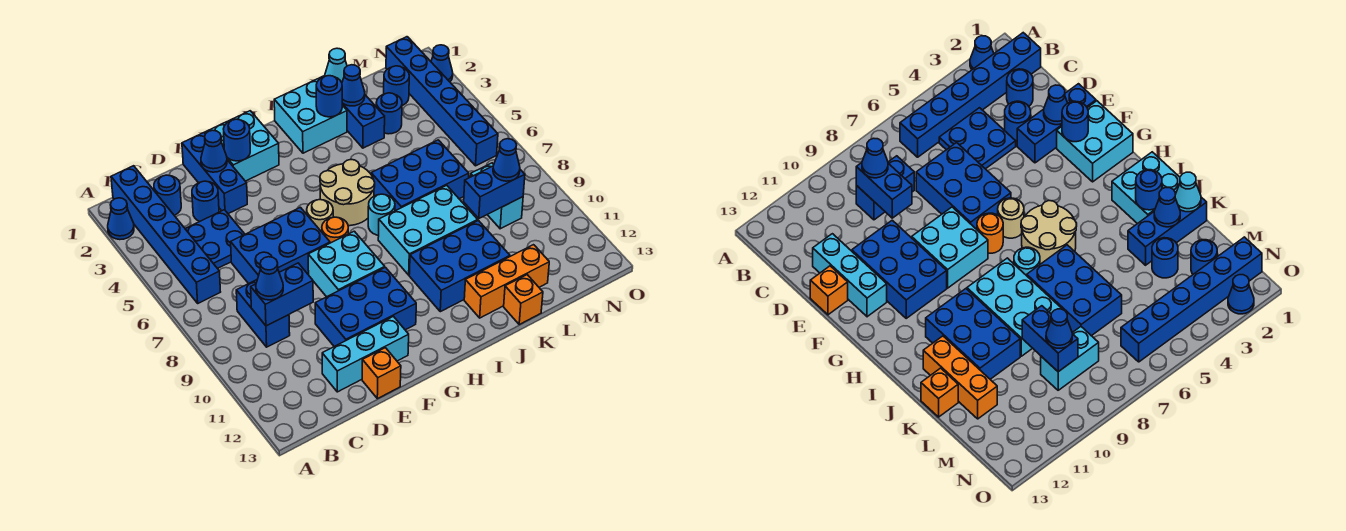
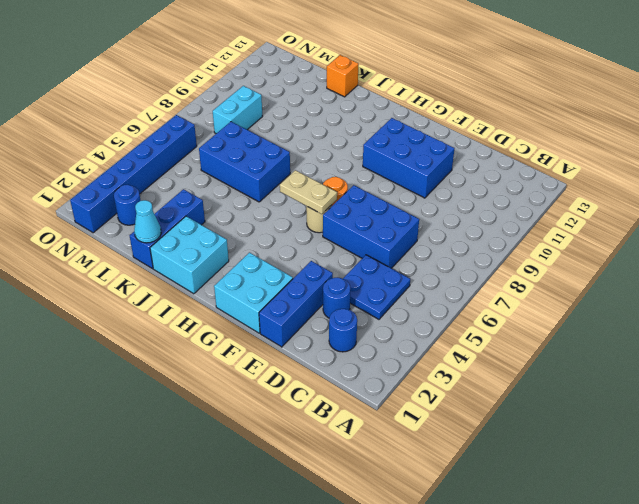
tan 1x2 plate [280,170,337,214] -> none
none -> blue 1x1 cone [108,198,134,240]
none -> blue 1x6 brick [111,166,220,303]
none -> blue 1x2 brick [236,280,290,347]
none -> cyan 1x3 brick [322,316,409,392]

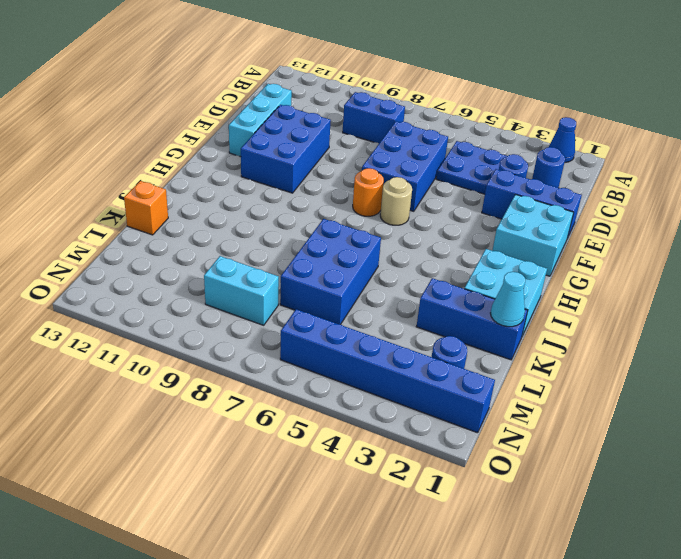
none -> blue 1x6 brick [111,166,220,303]
none -> orange 1x1 brick [362,348,401,399]
none -> cyan 2x2 brick [308,231,385,297]
none -> tan 2x2 round brick [320,160,375,226]

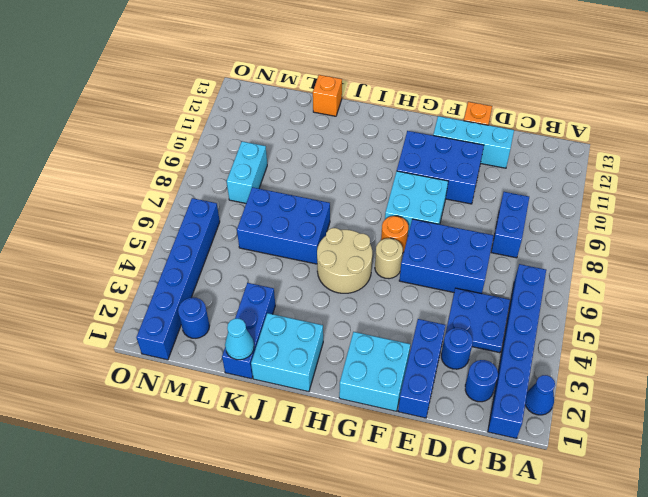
none -> cyan 1x1 round brick [368,194,395,235]
none -> cyan 2x3 brick [378,185,478,275]
none -> blue 2x3 brick [409,221,510,312]
none -> orange 1x3 brick [464,245,549,318]

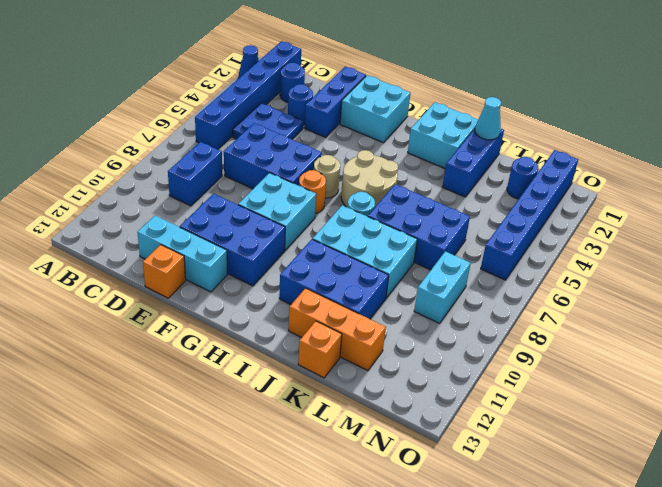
none -> blue 1x1 round brick [376,93,402,134]
none -> blue 1x1 cone [431,45,453,82]
none -> blue 1x2 brick [251,263,313,326]
none -> blue 1x1 cone [201,130,227,172]

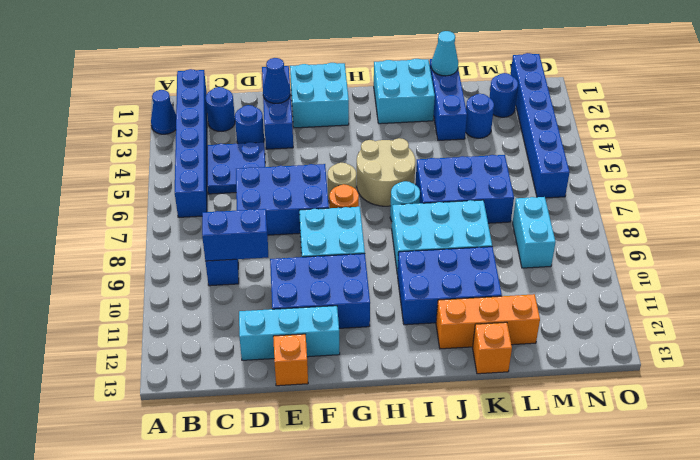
none -> blue 1x1 cone [431,45,453,82]
none -> blue 1x1 round brick [224,119,250,161]
none -> blue 1x1 round brick [316,76,342,117]
none -> blue 1x1 cone [342,65,365,106]

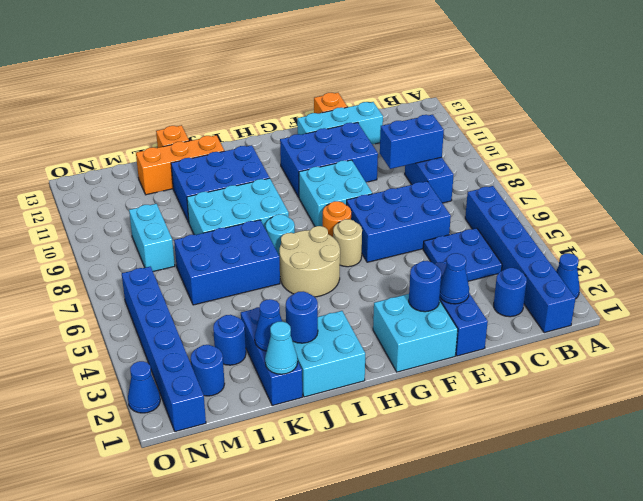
none -> blue 1x1 round brick [192,181,219,222]
none -> blue 1x2 brick [464,166,525,218]
none -> blue 1x1 cone [256,257,283,300]
none -> blue 1x1 cone [493,139,520,181]

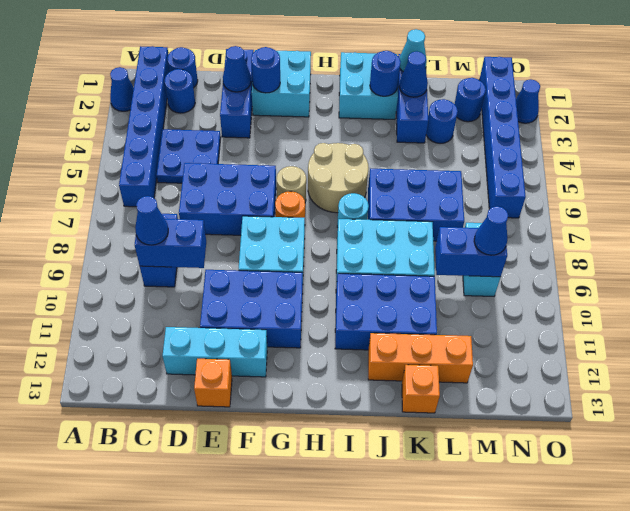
blue 1x1 round brick [167,47,198,88] -> blue 1x1 round brick moved to [192,181,219,222]

